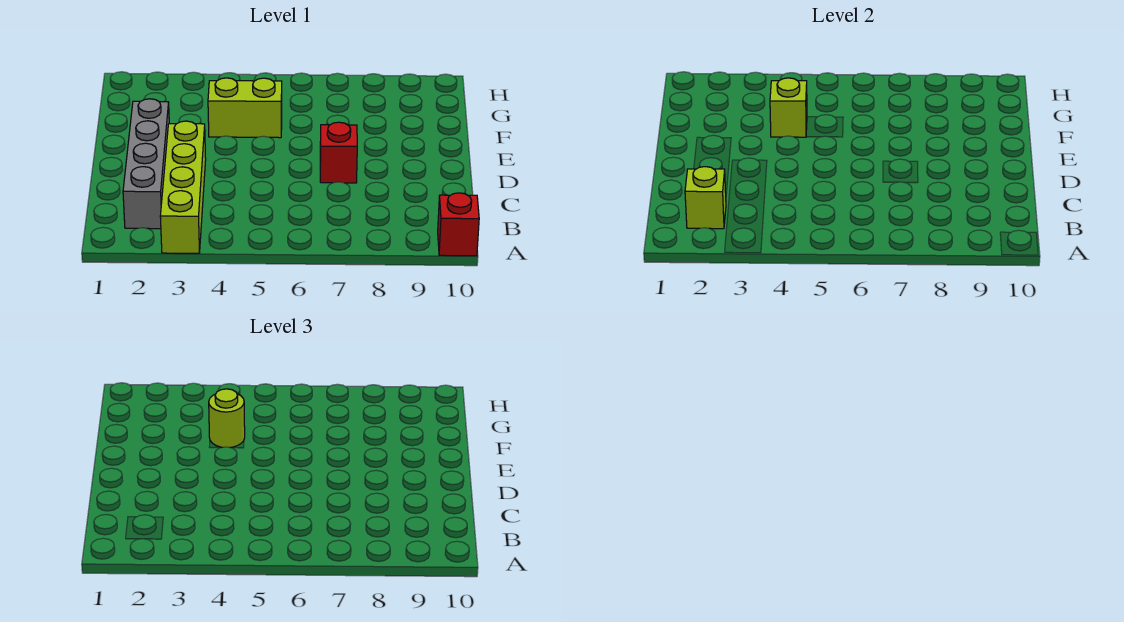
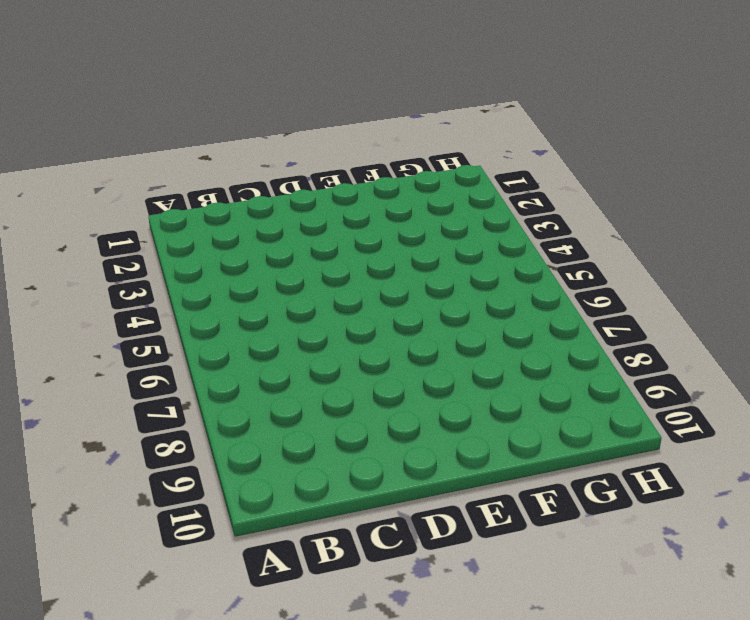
none -> lime 1x4 brick [160,121,206,253]
none -> red 1x1 brick [438,193,479,256]

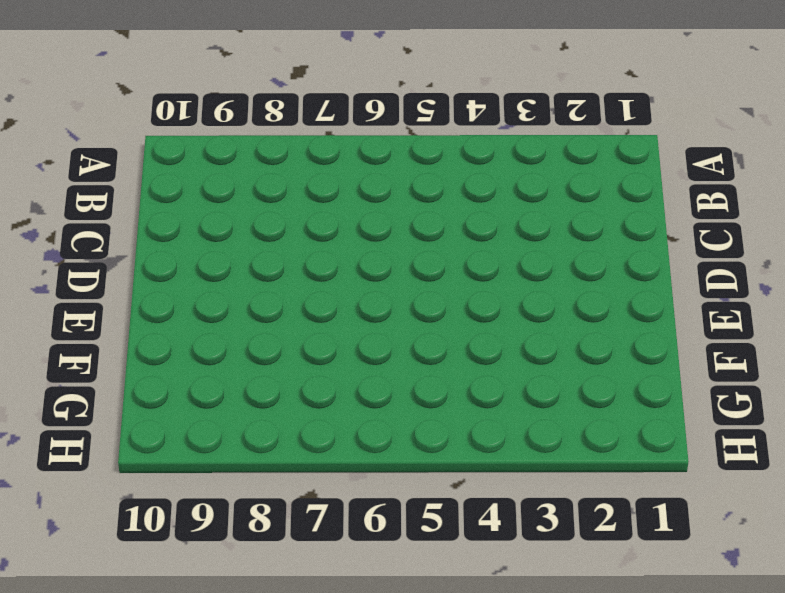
none -> lime 1x4 brick [160,121,206,253]
none -> red 1x1 brick [438,193,479,256]

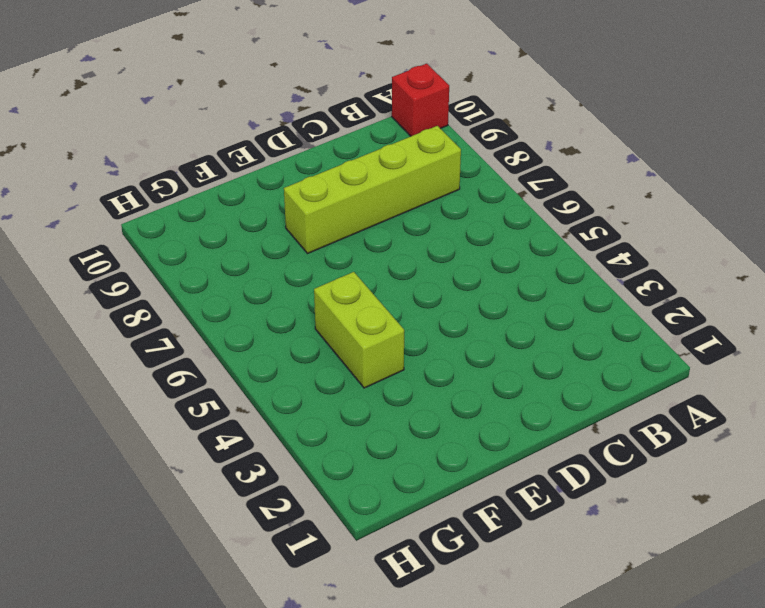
lime 1x4 brick [284,126,461,253] -> lime 1x4 brick moved to [160,121,206,253]
none -> grey 1x4 brick [123,99,169,229]
none -> red 1x1 brick [320,122,357,183]

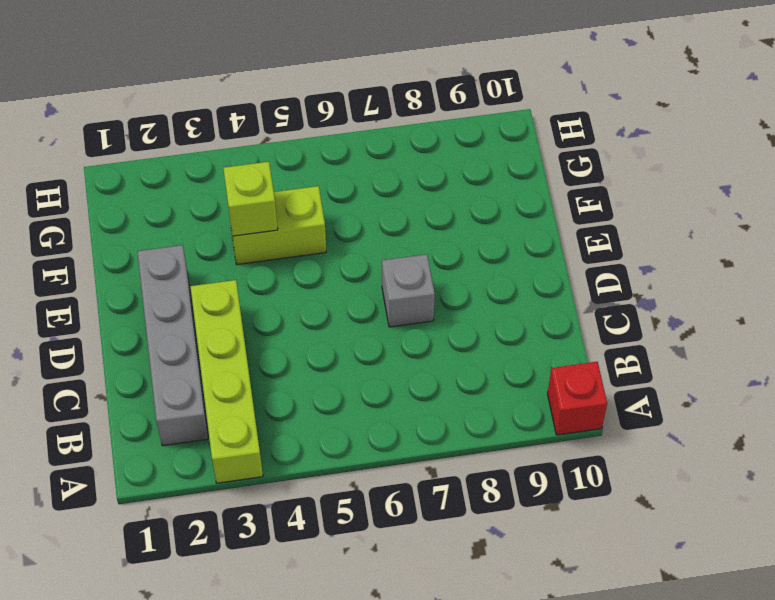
grey 1x1 brick [382,254,435,327] -> red 1x1 brick [320,122,357,183]
none -> lime 1x1 brick [685,167,726,229]
none -> lime 1x1 round brick [209,389,245,448]

